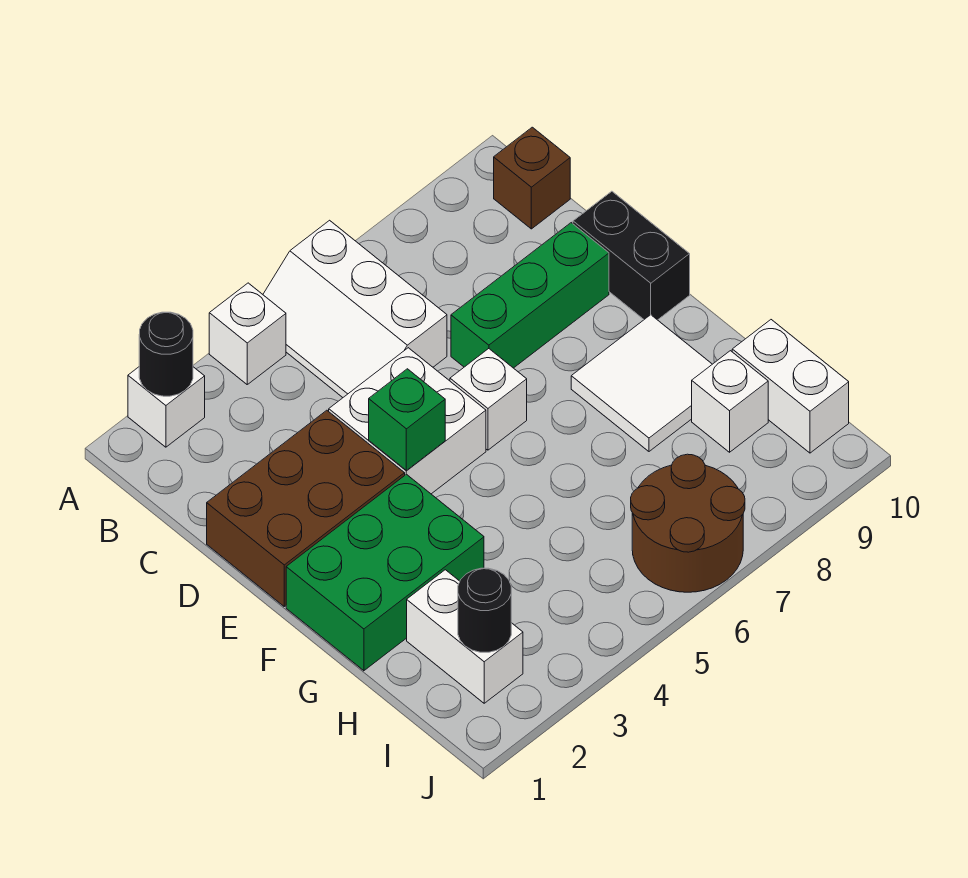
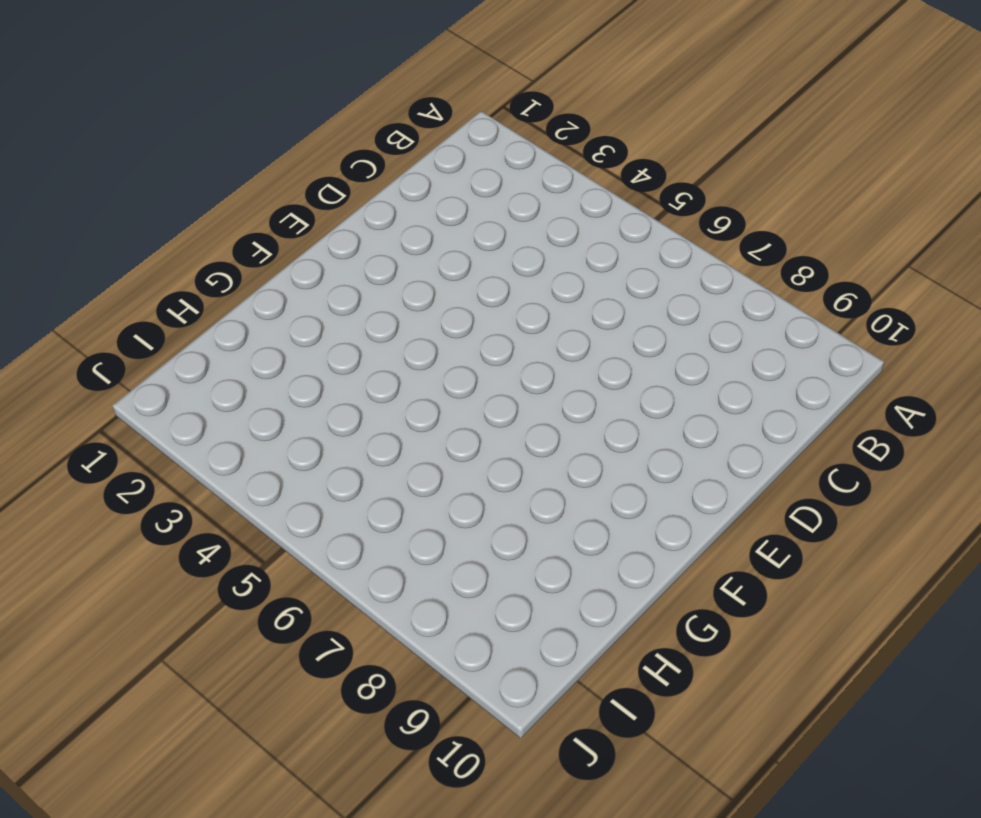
none -> white 1x1 brick [128,367,205,447]
none -> white 1x1 brick [209,283,286,384]
none -> white 2x3 slope [263,220,447,397]

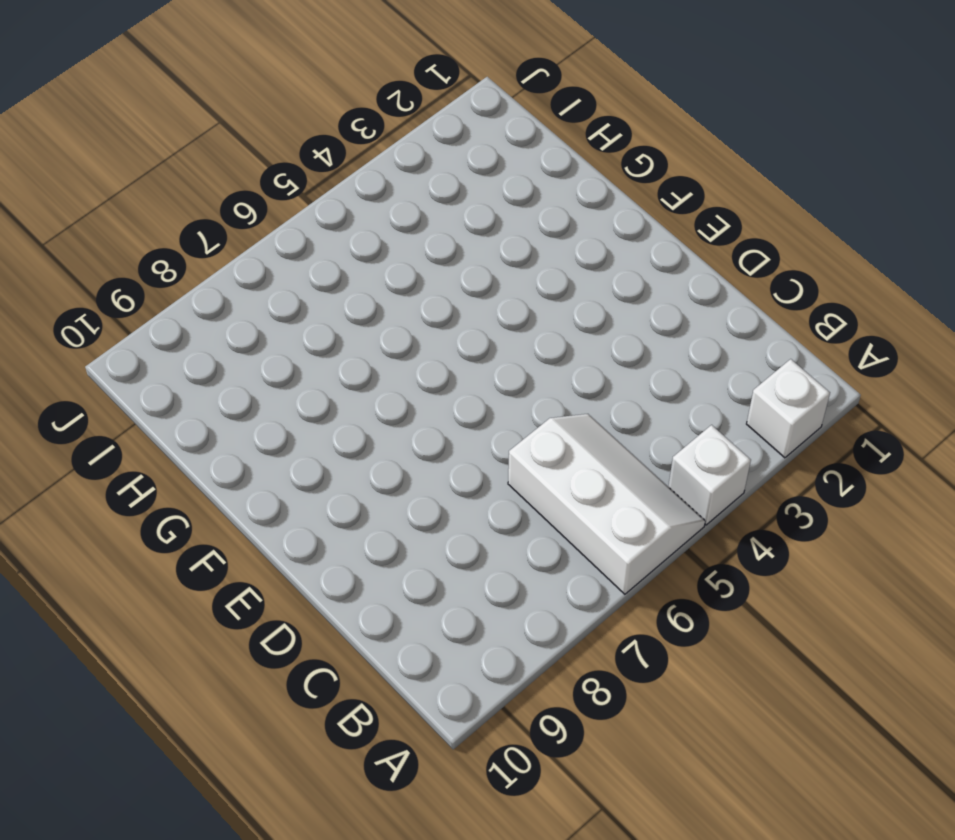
none -> brown 1x1 brick [494,127,570,229]
none -> brown 2x3 brick [207,410,405,606]
none -> white 2x2 brick [329,348,486,494]

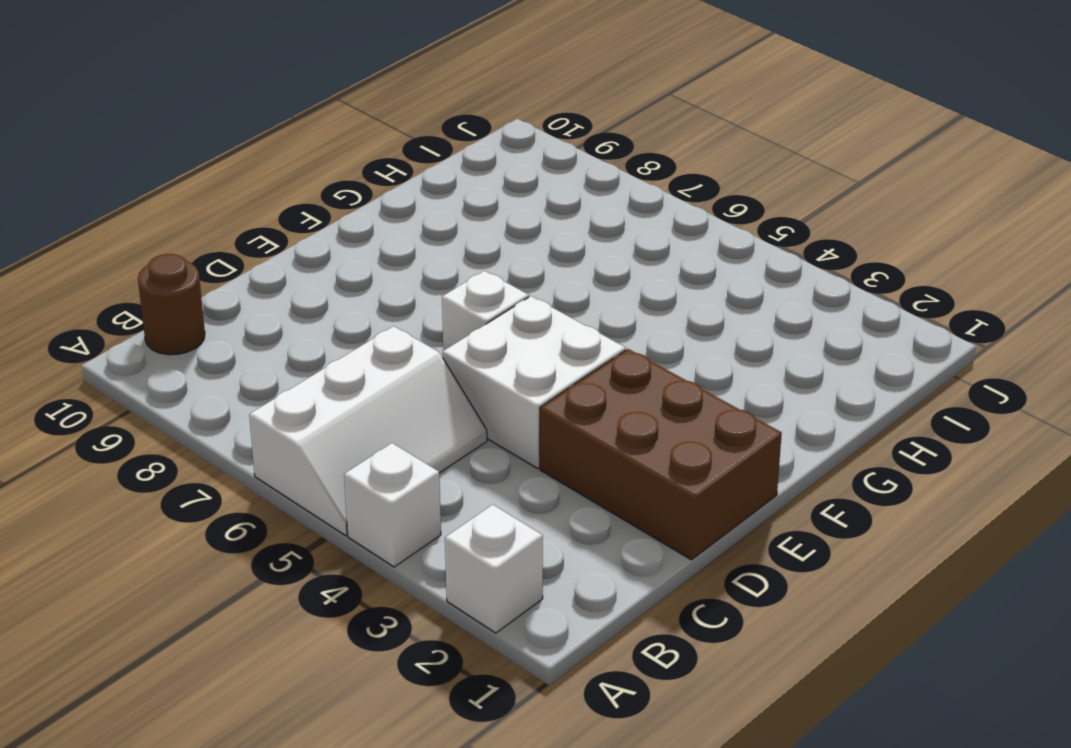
brown 1x1 round brick [138,254,205,355] -> brown 1x1 brick [494,127,570,229]
none -> green 1x3 brick [451,223,609,368]
none -> black 1x2 brick [573,191,690,320]
none -> green 2x3 brick [286,474,484,671]

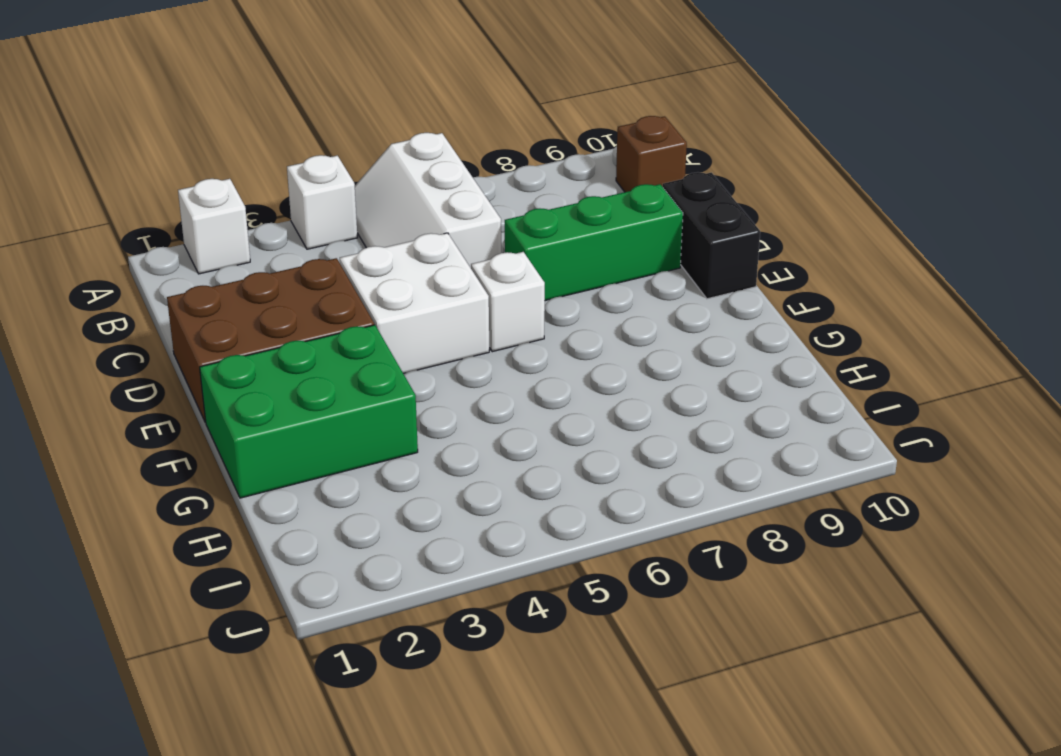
none -> white 2x2 tile [571,315,712,451]
none -> white 1x2 brick [407,570,523,703]
none -> white 1x1 brick [692,351,768,452]

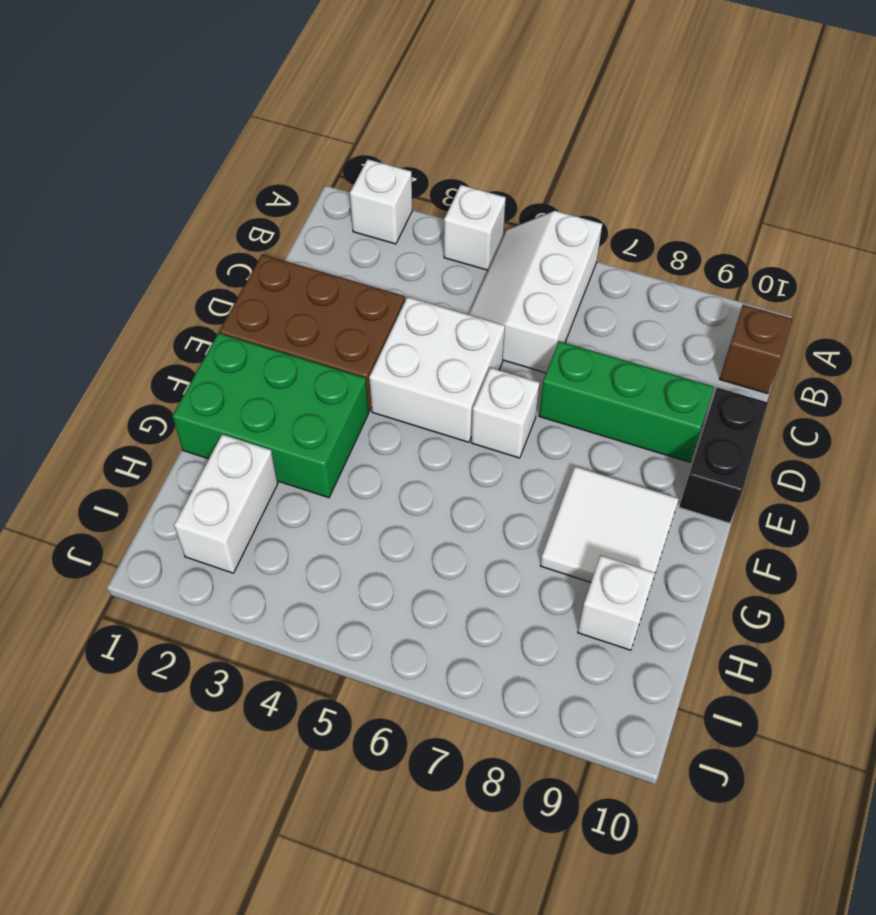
none -> white 1x2 brick [732,320,849,453]
none -> brown 2x2 round brick [631,454,745,592]
none -> black 1x1 round brick [139,312,193,396]

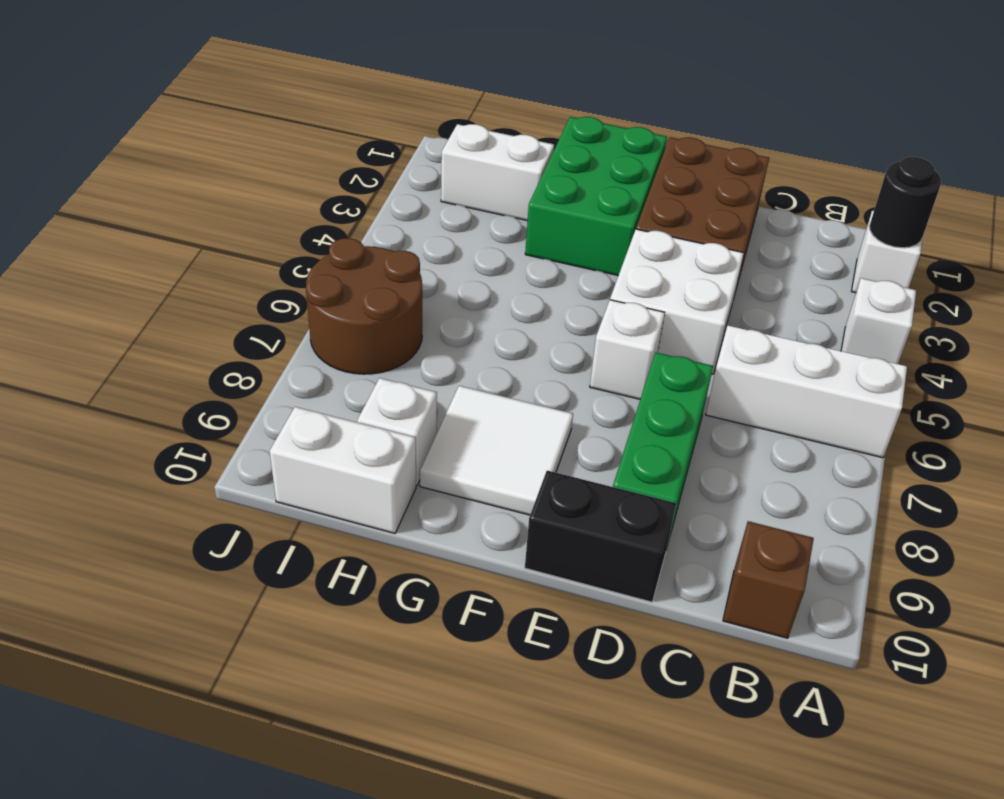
none -> green 1x1 brick [369,369,445,471]
none -> black 1x1 round brick [458,568,511,652]

